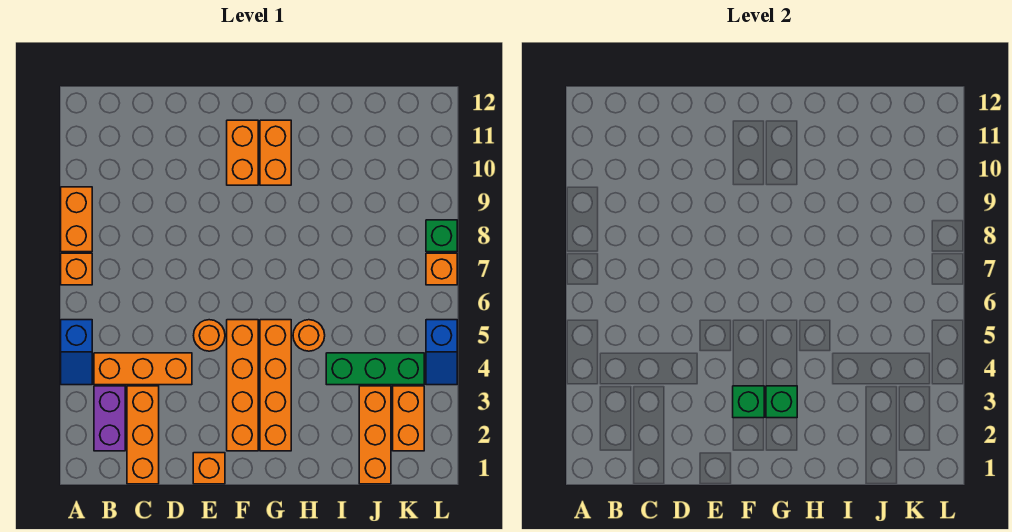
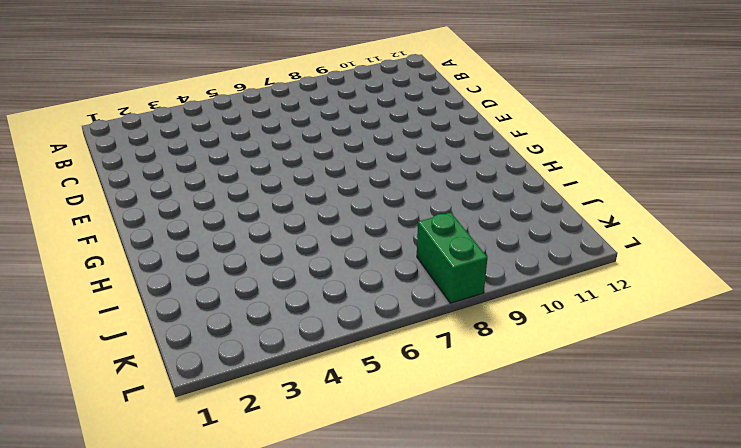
green 1x2 brick [417,213,487,303] -> green 1x1 brick [426,220,457,252]
none -> blue 1x2 slope [61,320,92,385]
none -> orange 1x1 brick [61,253,92,285]
none -> orange 1x2 brick [61,187,92,252]

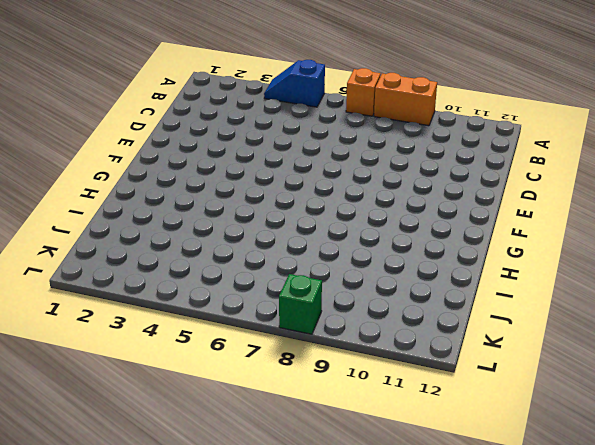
none -> purple 1x2 brick [94,386,125,451]
none -> orange 1x3 brick [94,353,192,385]
none -> orange 1x3 brick [127,386,159,484]

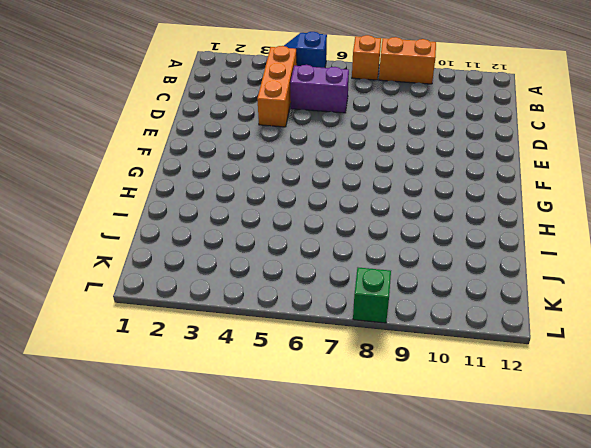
purple 1x2 brick [290,65,349,113] -> purple 1x2 brick moved to [94,386,125,451]
none -> orange 1x3 brick [127,386,159,484]
none -> orange 1x1 brick [193,453,225,484]
none -> orange 1x1 round brick [194,320,225,351]

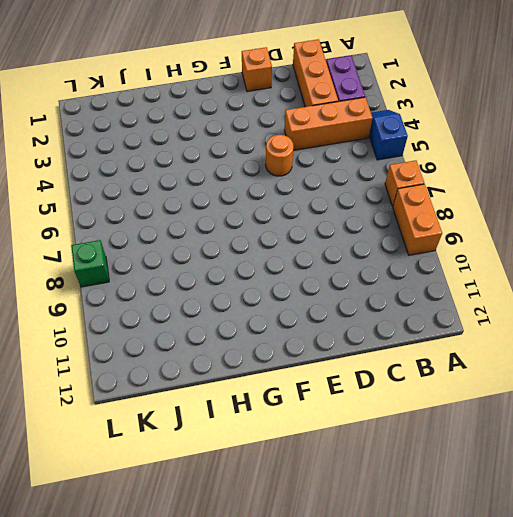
none -> orange 1x4 brick [227,320,258,451]
none -> orange 1x2 brick [227,120,258,185]
none -> orange 1x4 brick [260,320,291,451]

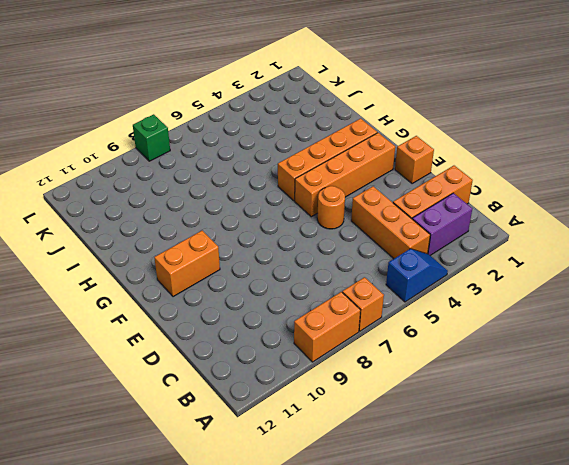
none -> orange 1x2 brick [260,120,291,185]
none -> orange 1x1 round brick [293,320,325,351]
none -> green 1x3 brick [326,353,424,385]

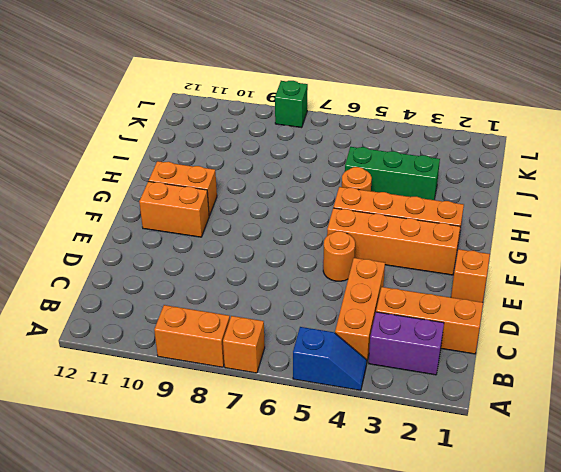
green 1x3 brick [345,147,440,200] -> green 1x3 brick turned to [326,353,424,385]
none -> orange 1x3 brick [359,386,391,484]
none -> orange 1x2 brick [393,386,424,451]
none -> blue 1x2 slope [426,320,457,385]

